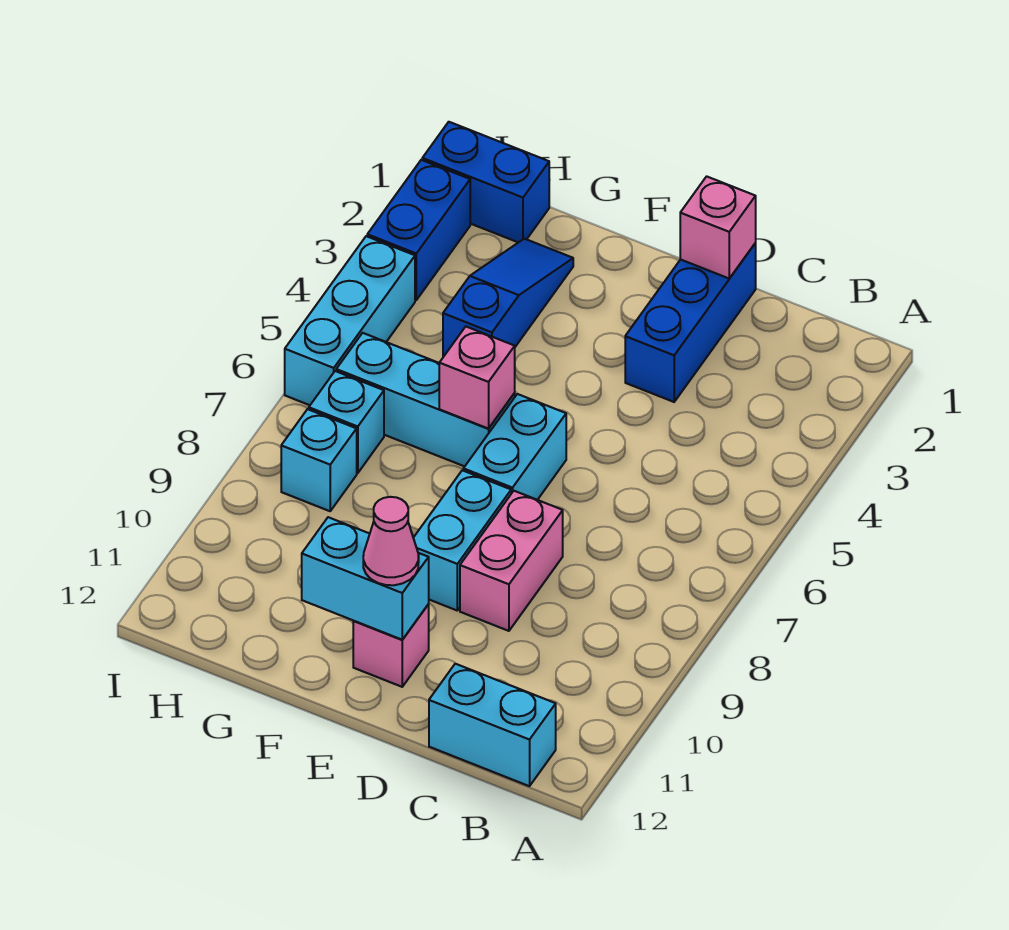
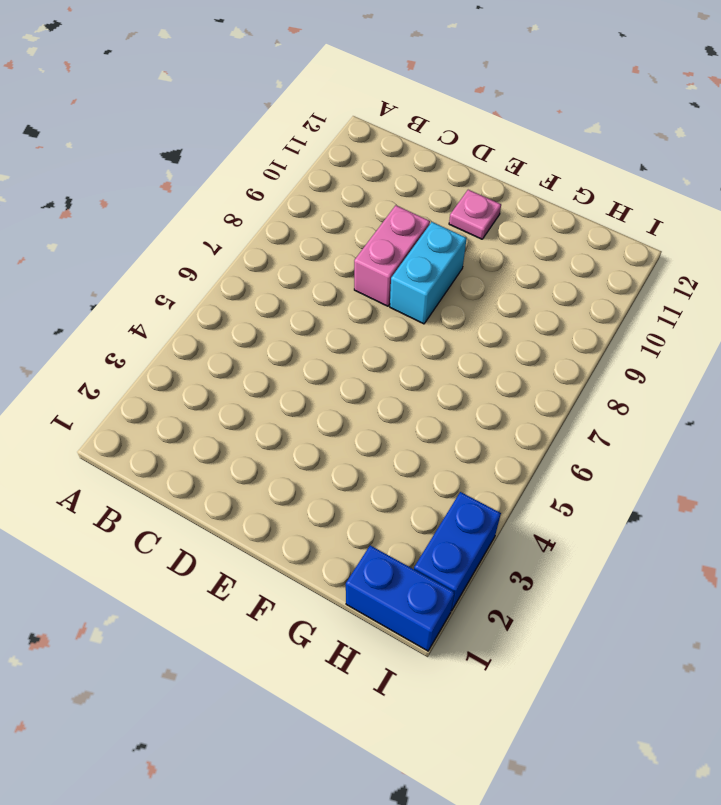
pink 1x1 plate [449,190,501,239] -> pink 1x1 brick [353,604,429,687]
none -> cyan 1x2 brick [429,664,556,786]
none -> blue 1x3 brick [625,243,756,402]
none -> cyan 1x2 brick [463,394,566,500]

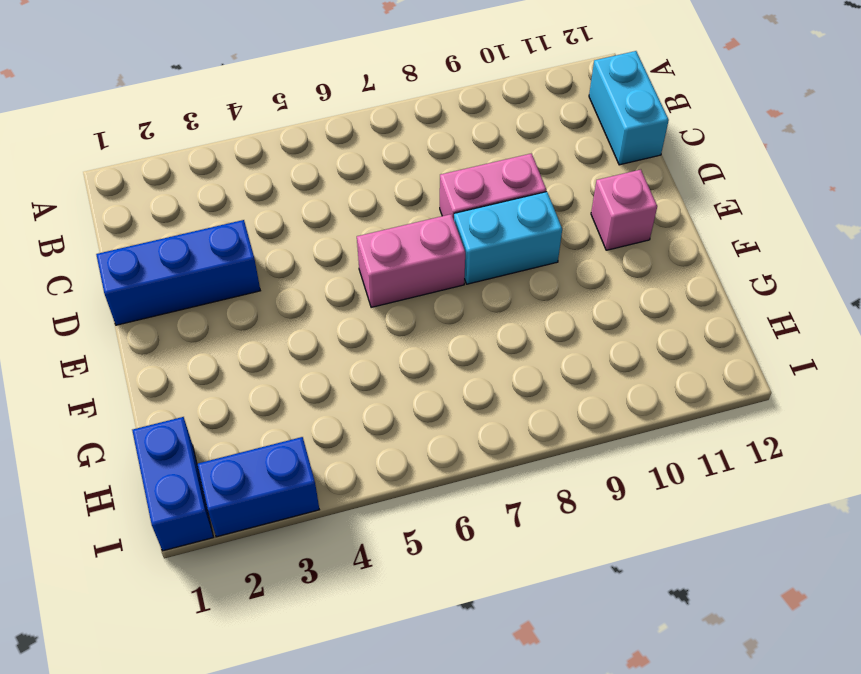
pink 1x2 brick [357,214,465,307] -> cyan 1x2 brick [463,394,566,500]
none -> cyan 1x3 brick [336,333,515,466]
none -> blue 1x3 slope [443,239,573,357]
none -> cyan 1x1 brick [309,371,384,473]

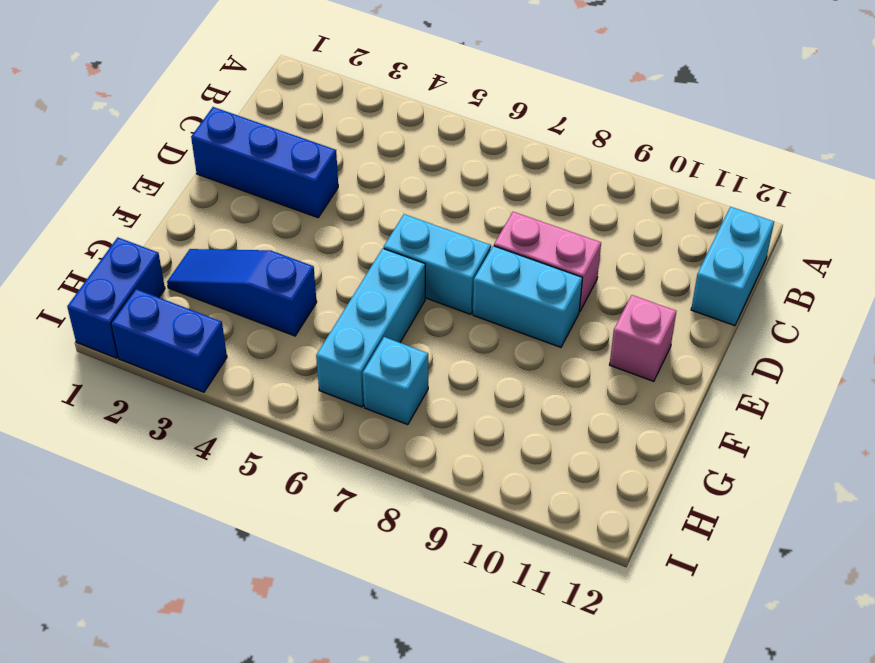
none -> cyan 1x1 brick [281,409,357,511]
none -> cyan 1x3 brick [285,236,415,405]
none -> pink 1x1 brick [680,176,756,278]

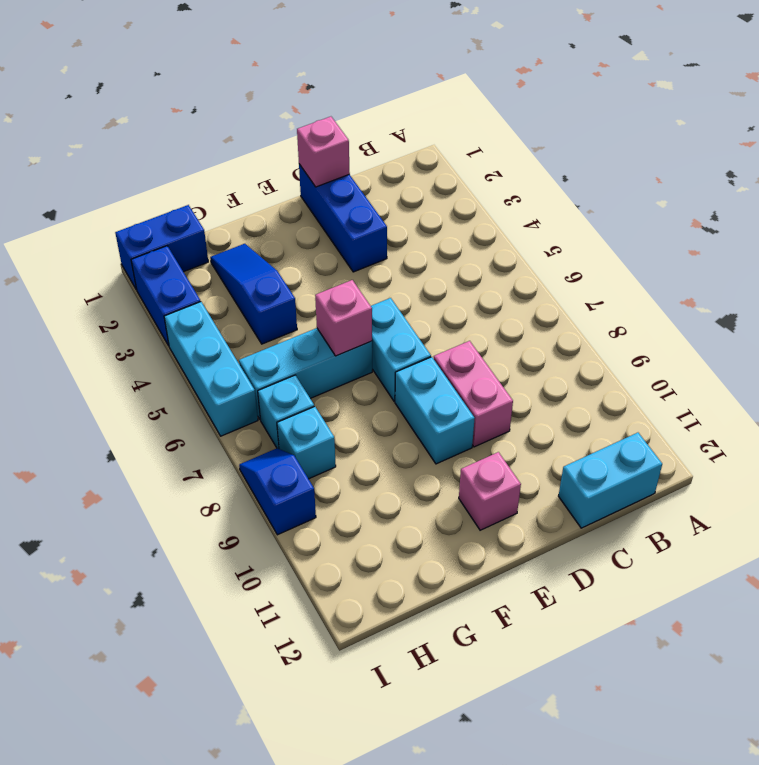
blue 1x2 slope [239,448,316,535] -> none
none -> cyan 1x2 brick [302,517,429,640]
none -> pink 1x1 cone [363,497,419,585]

